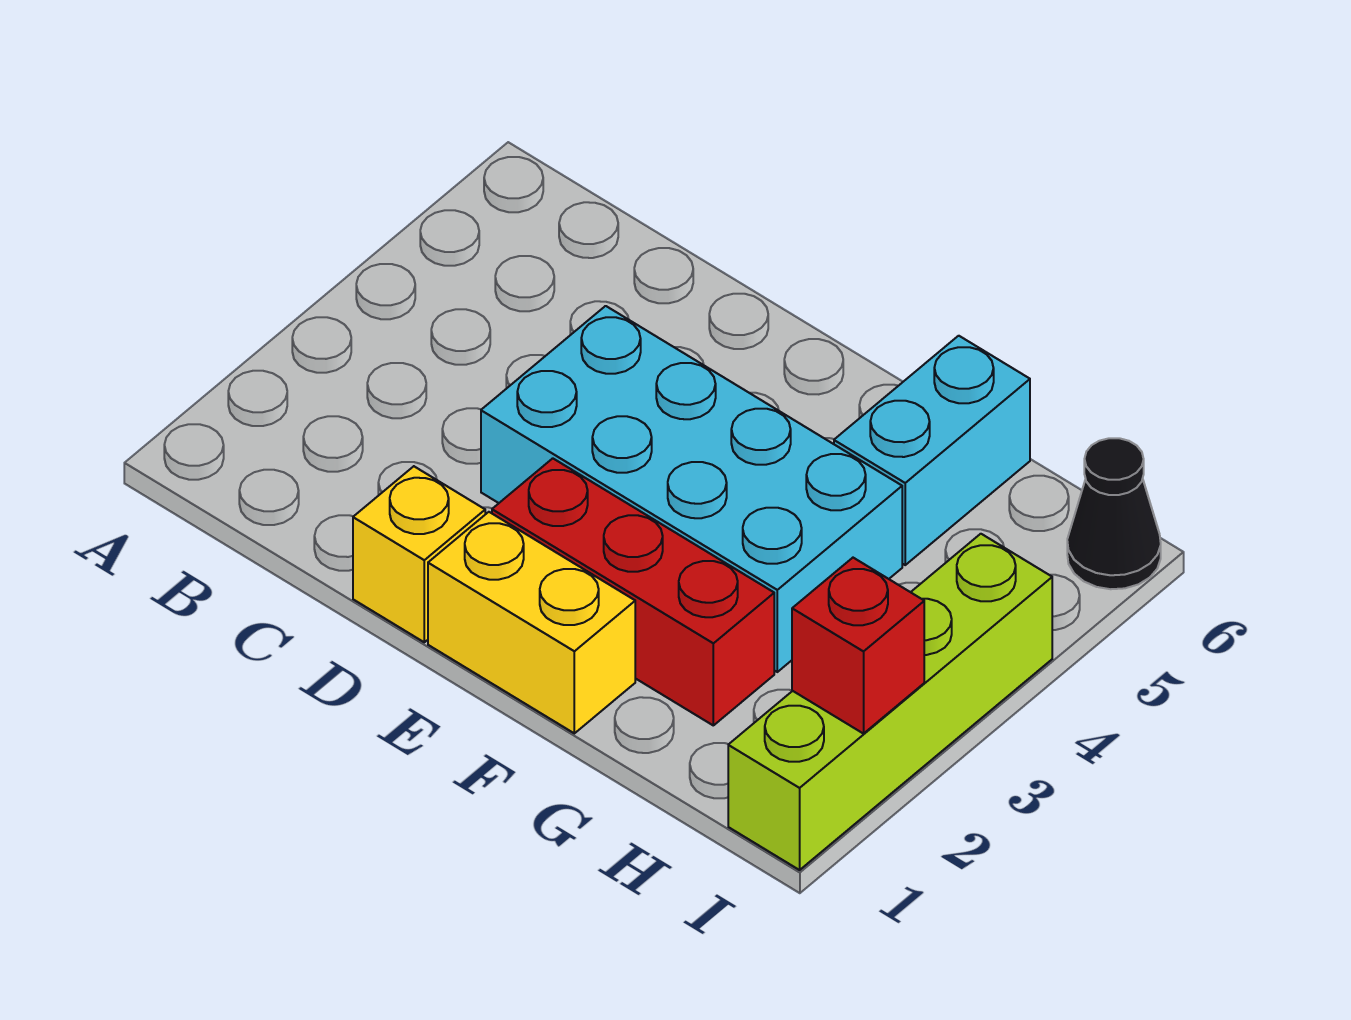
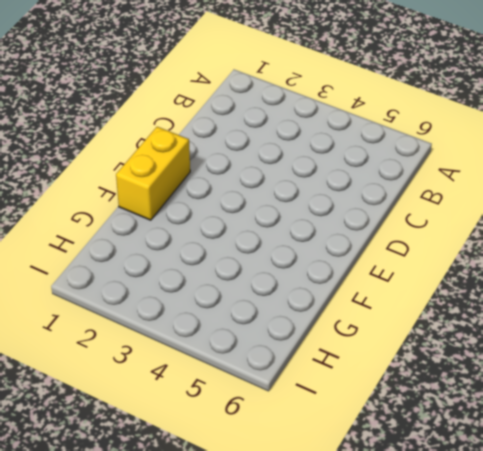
none -> yellow 1x1 brick [353,466,485,642]
none -> cyan 2x4 brick [481,306,902,672]

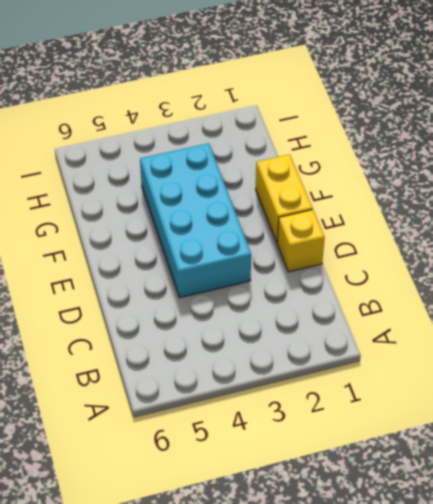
none -> red 1x3 brick [492,458,774,725]
none -> cyan 1x2 brick [834,336,1030,565]

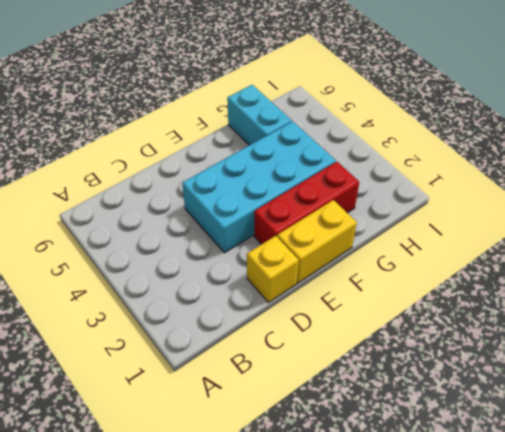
none -> lime 1x4 brick [728,534,1052,870]
none -> black 1x1 cone [1067,438,1161,589]

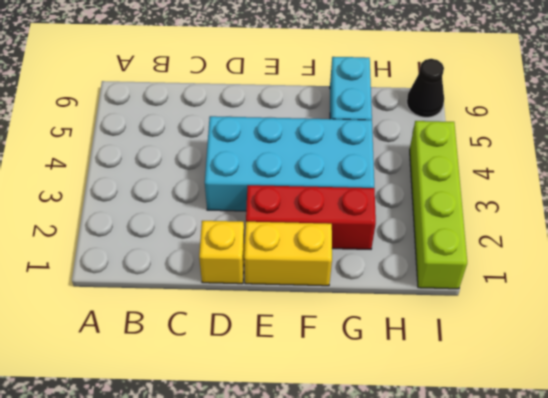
none -> red 1x1 brick [792,558,924,734]

